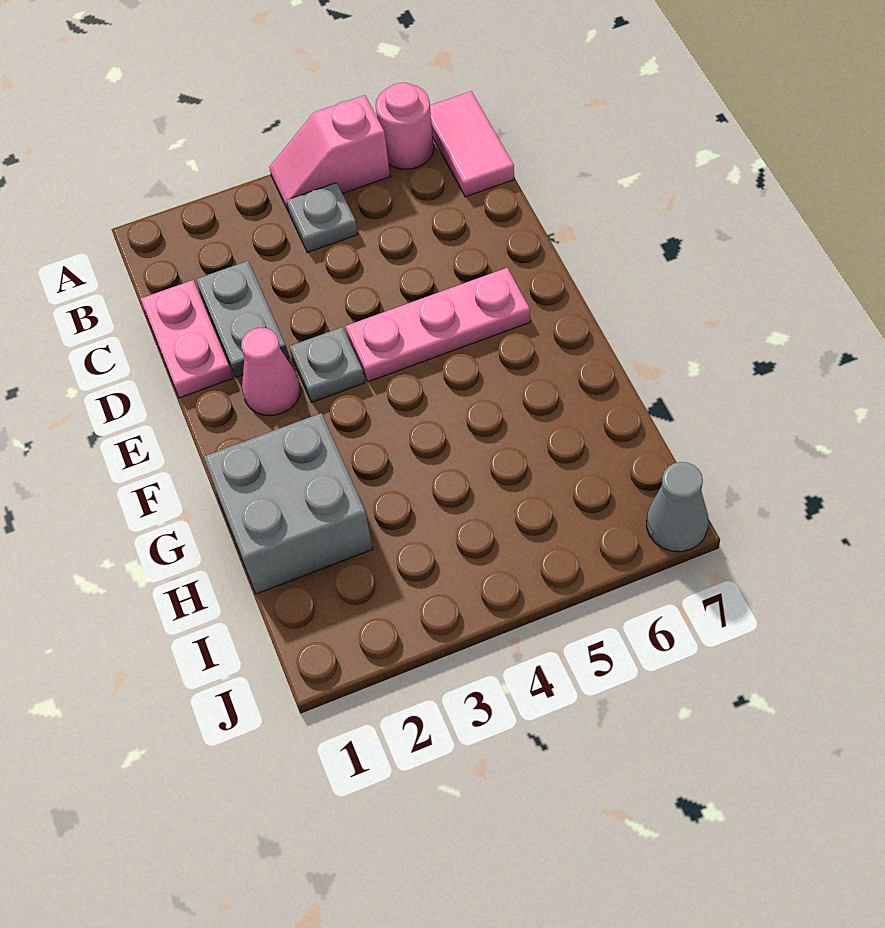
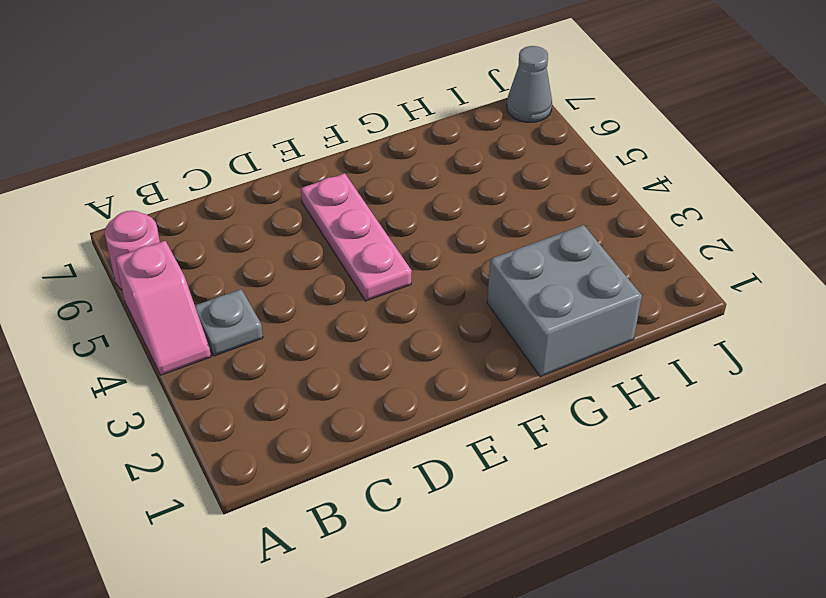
none -> pink 1x2 tile [430,91,514,197]
none -> pink 1x2 plate [141,280,232,398]

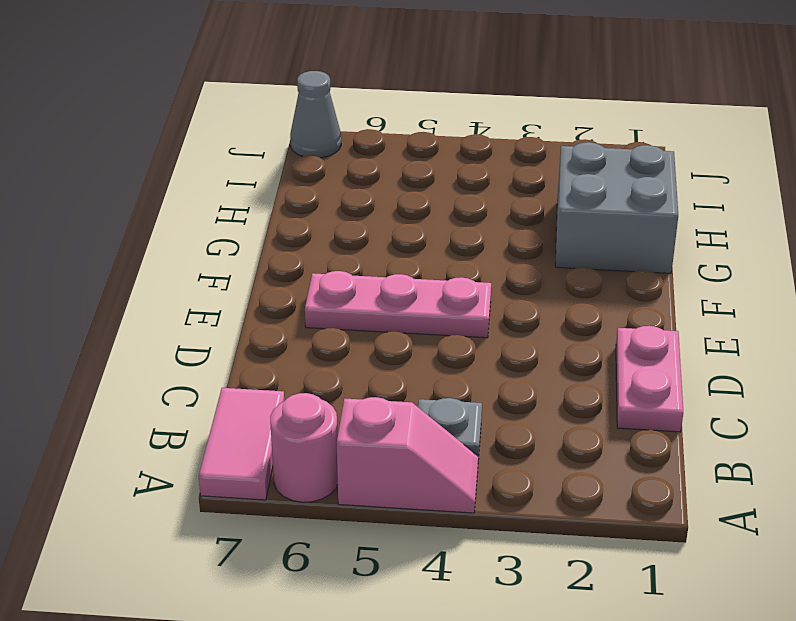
none -> grey 1x2 plate [196,261,289,377]
none -> pink 1x1 cone [241,328,301,415]

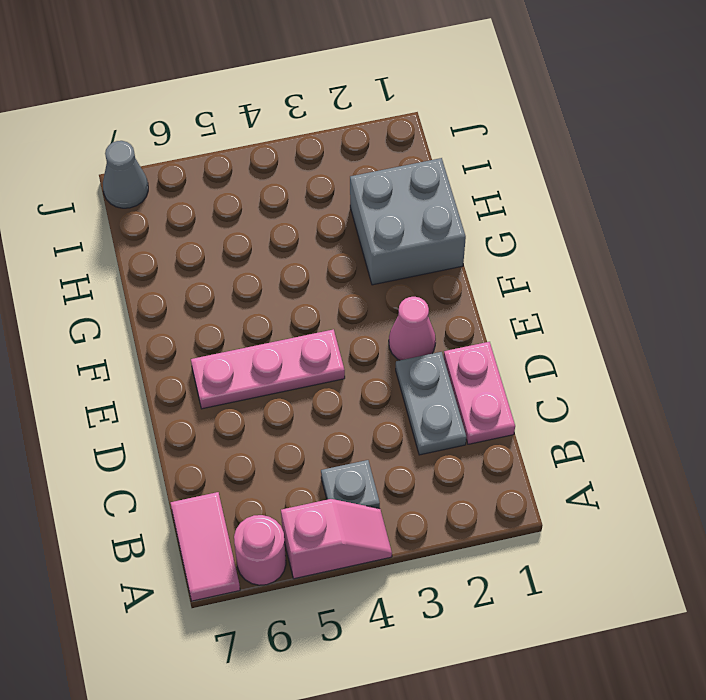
none -> grey 1x1 plate [289,327,365,402]

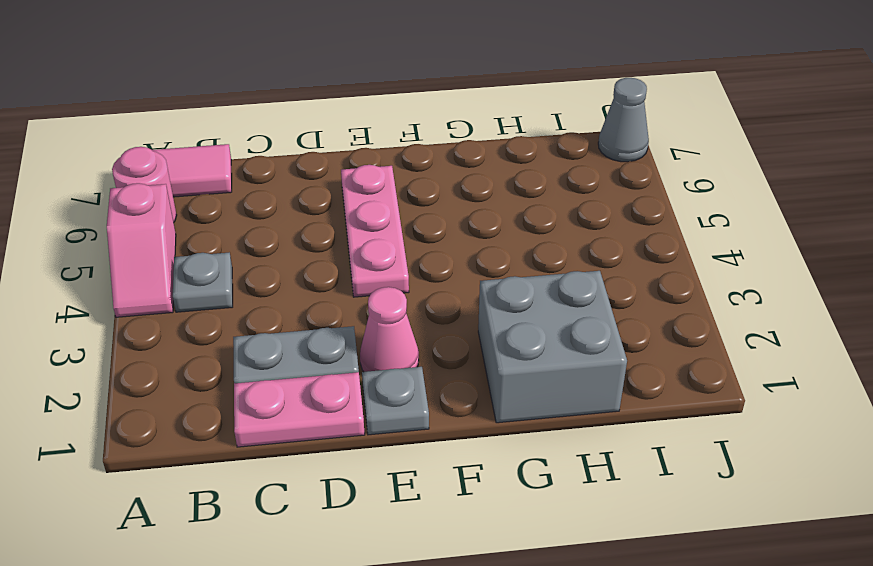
grey 1x1 plate [362,367,429,435] -> grey 1x1 plate moved to [289,327,365,402]

